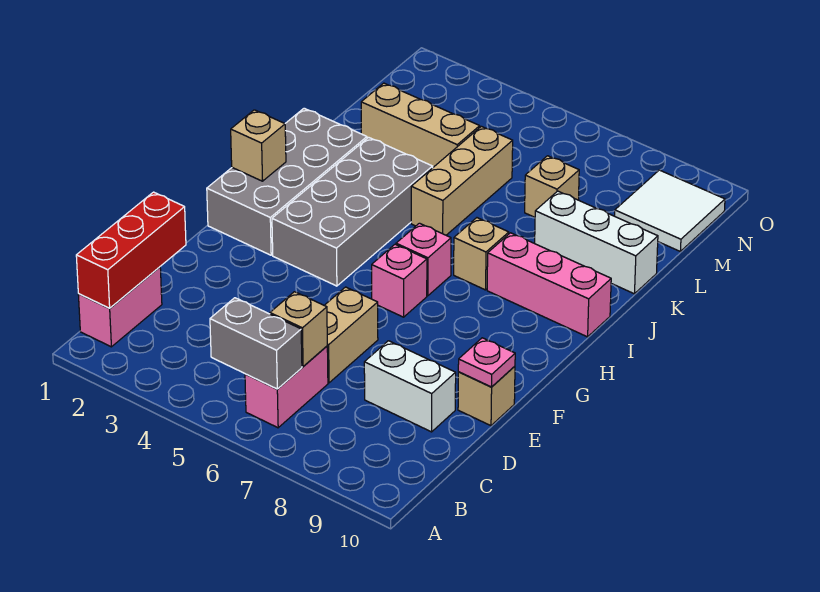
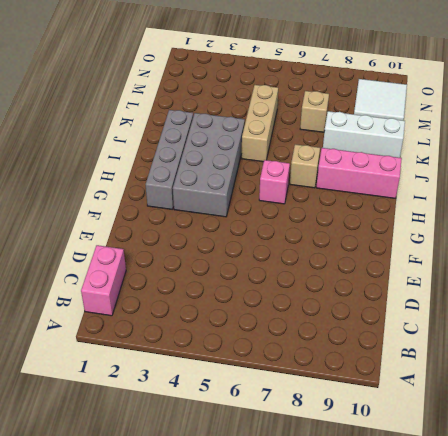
grey 1x4 brick [146,110,193,210] -> grey 2x4 brick [207,108,367,255]
none -> pink 1x2 brick [245,346,328,428]
none -> tan 1x2 brick [324,287,378,383]
none -> white 1x2 brick [364,341,456,432]

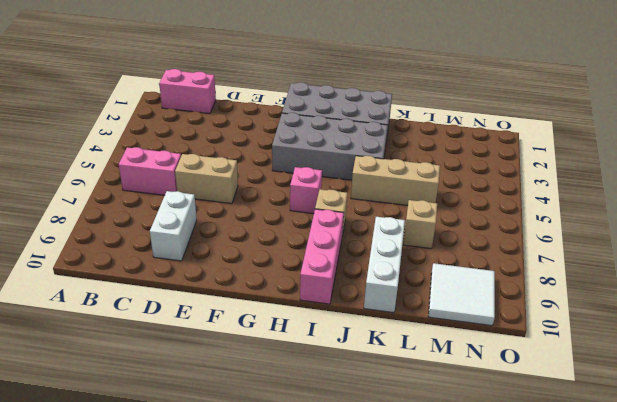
none -> tan 1x1 brick [458,366,515,426]
none -> pink 1x1 brick [372,244,427,317]
none -> tan 1x3 brick [361,83,480,167]

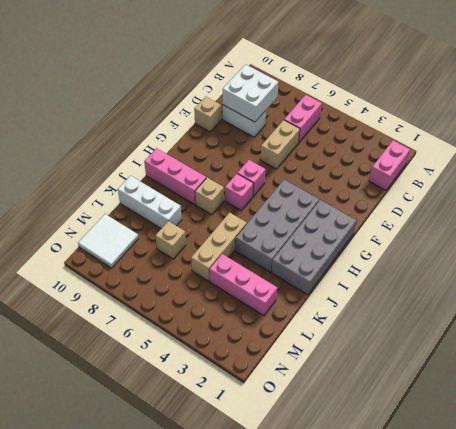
white 2x2 brick [223,64,278,122] -> none
pink 1x3 brick [209,254,277,316] -> tan 1x3 brick [361,83,480,167]
none -> red 1x3 brick [76,192,186,308]
none -> grey 1x2 brick [210,298,302,389]
none -> tan 1x1 brick [270,292,327,366]

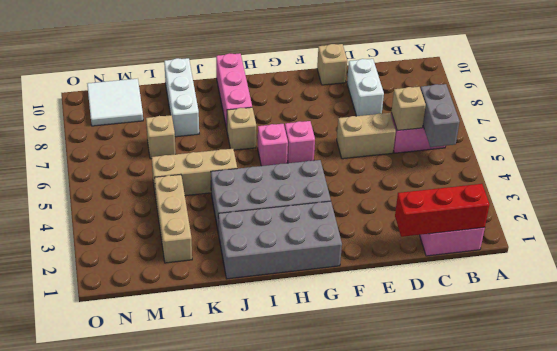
none -> pink 1x1 plate [458,338,515,387]
none -> tan 1x1 brick [231,110,286,181]

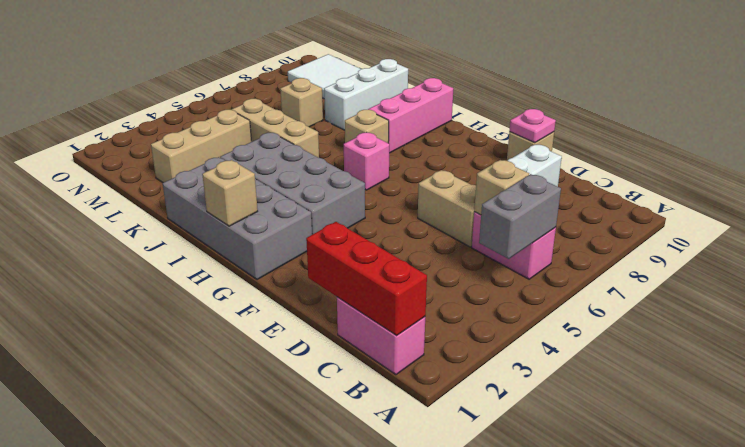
none -> pink 1x1 brick [372,244,427,317]

